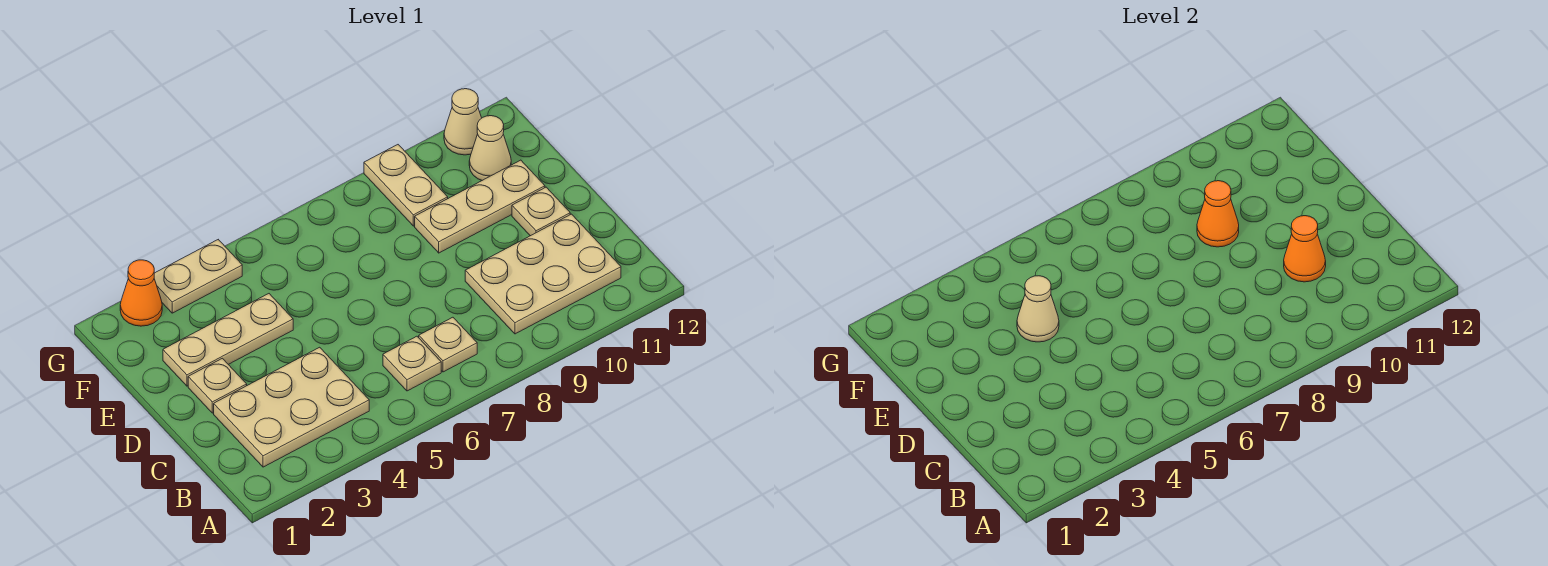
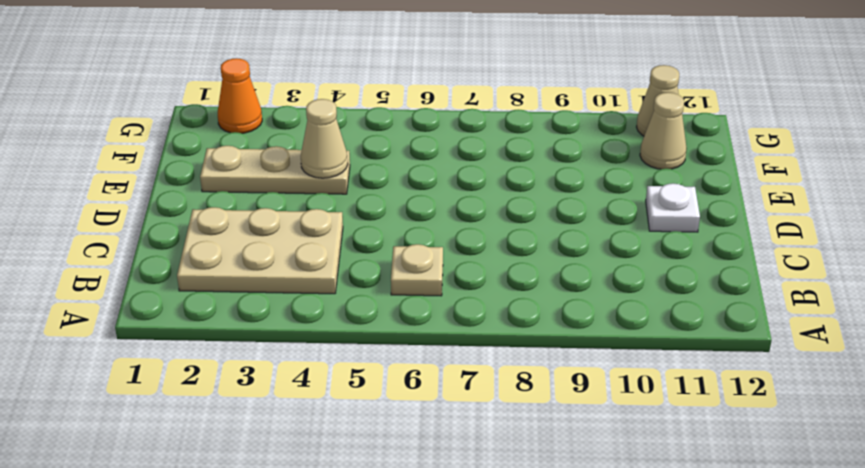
white 1x1 plate [646,183,700,232] -> tan 1x1 plate [512,187,570,236]
none -> tan 1x1 plate [419,317,477,372]
none -> tan 2x3 plate [465,214,621,334]
none -> tan 1x1 plate [188,358,247,413]

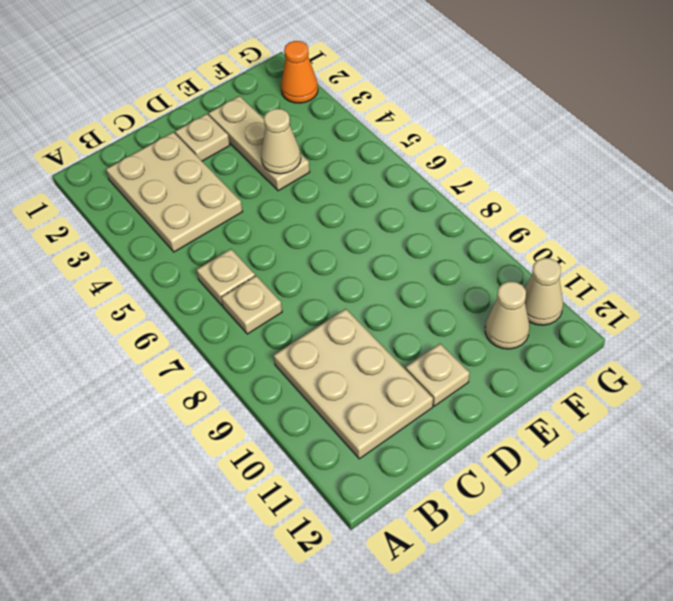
none -> tan 1x3 plate [415,160,545,253]
none -> tan 1x2 plate [364,145,448,226]
none -> tan 1x2 plate [154,240,242,313]

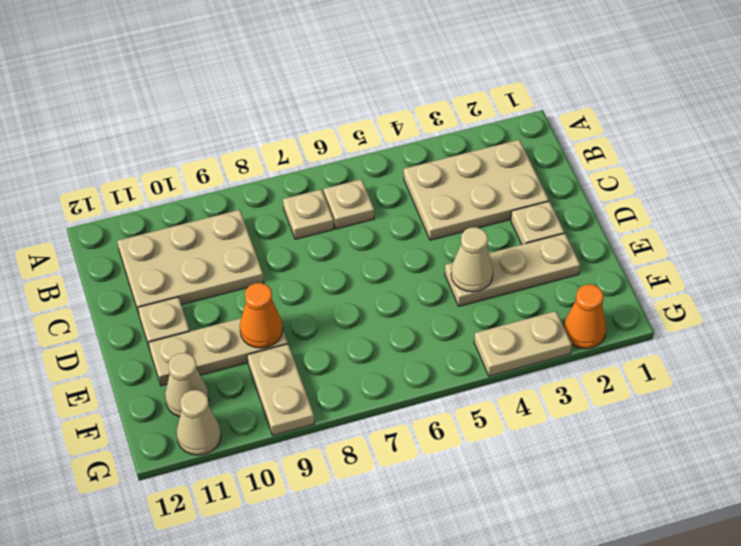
none -> orange 1x1 cone [1284,216,1326,282]

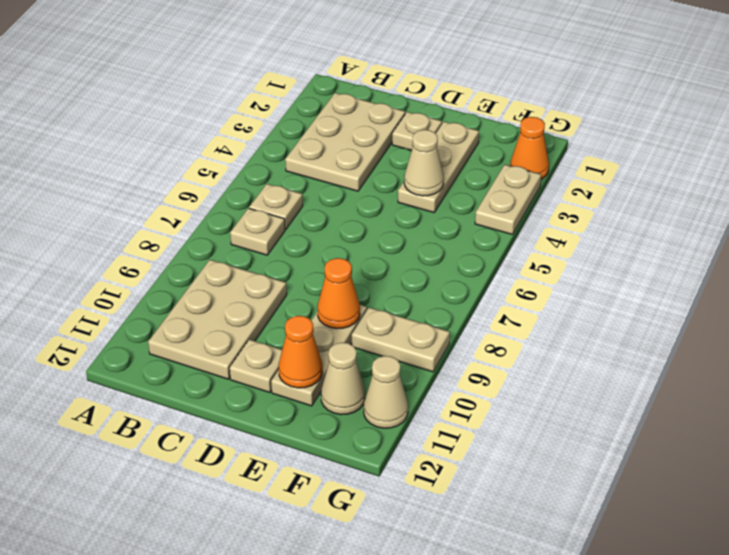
orange 1x1 cone [279,316,323,388] -> orange 1x1 cone moved to [1284,216,1326,282]

